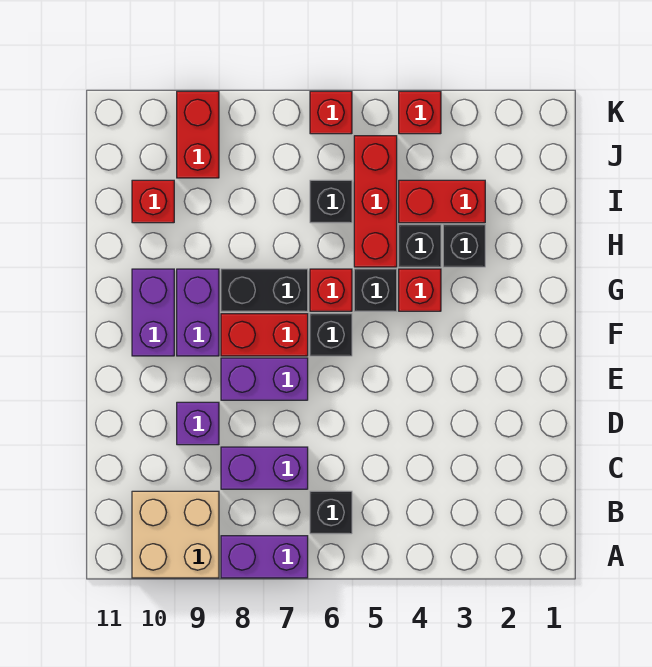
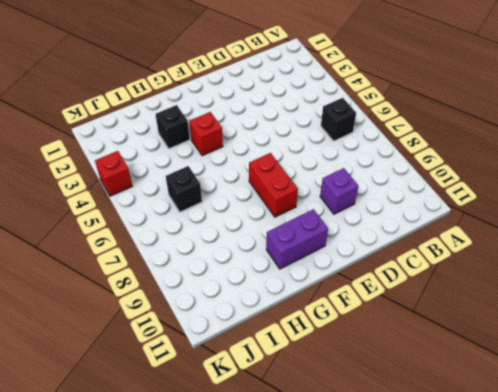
none -> purple 1x2 brick [221,536,308,578]
none -> tan 2x2 brick [132,491,219,578]
none -> purple 1x2 brick [221,447,308,489]

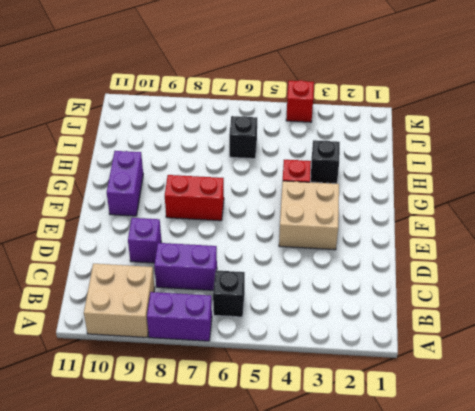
tan 2x2 brick [279,181,339,250] -> none
none -> purple 1x2 brick [221,358,308,400]
none -> black 1x1 brick [310,314,352,356]
none -> purple 1x2 brick [177,269,219,356]

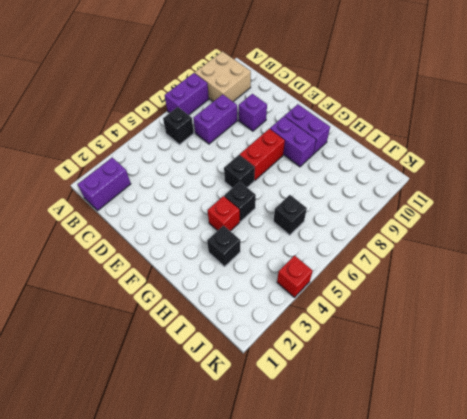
purple 1x2 brick [78,158,131,211] -> purple 1x2 brick moved to [221,358,308,400]
none -> red 1x1 brick [310,269,352,311]
none -> black 1x2 brick [221,269,308,311]
none -> black 1x1 brick [399,225,441,267]

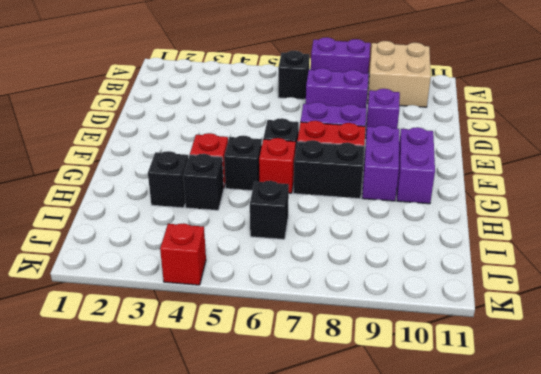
none -> red 1x3 brick [354,136,397,267]
none -> red 1x2 brick [399,180,485,223]
none -> red 1x1 brick [132,180,174,223]

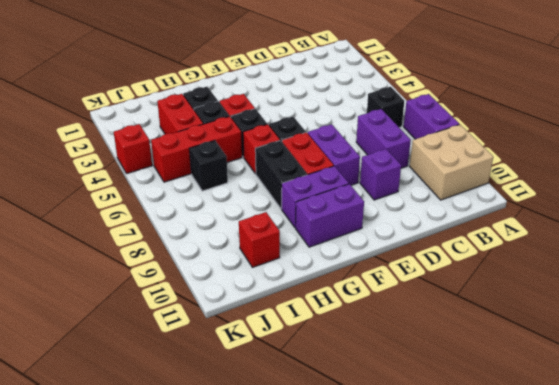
none -> red 1x2 brick [177,91,219,178]
none -> red 1x1 brick [310,91,352,134]

